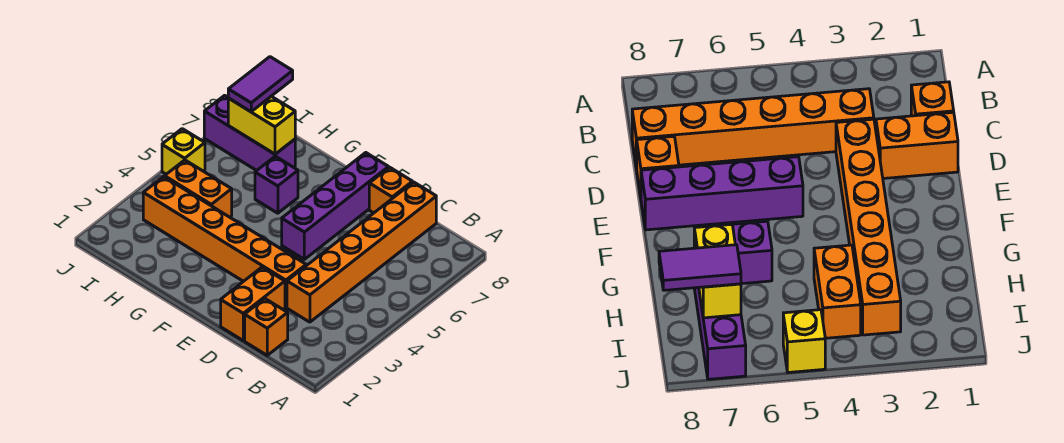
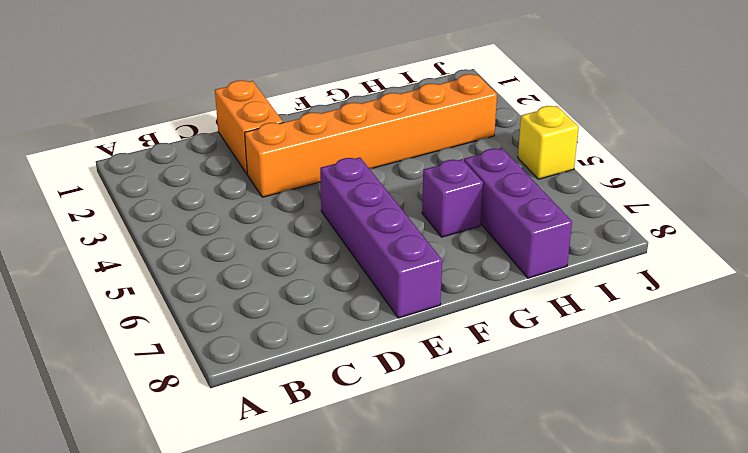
purple 1x3 brick [464,149,572,278] -> purple 1x3 brick turned to [204,95,295,171]
none -> orange 1x1 brick [245,299,288,355]
none -> orange 1x6 brick [287,182,436,322]
none -> orange 1x1 brick [369,167,413,213]

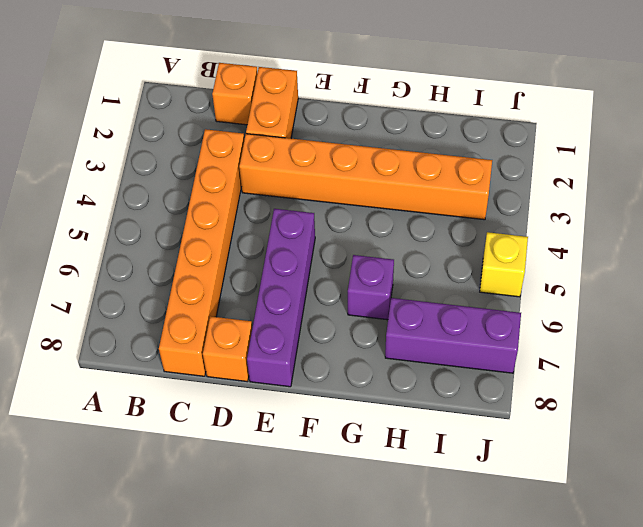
none -> orange 1x2 brick [165,160,232,217]
none -> yellow 1x2 brick [228,96,295,154]
none -> purple 1x2 tile [228,57,293,112]

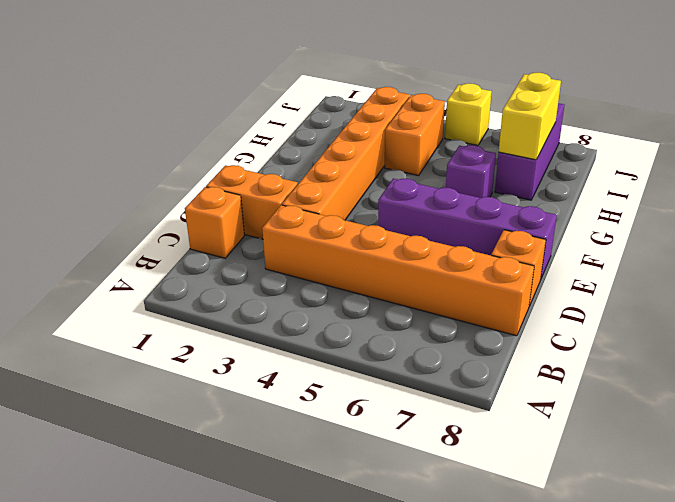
none -> purple 1x2 tile [228,57,293,112]

